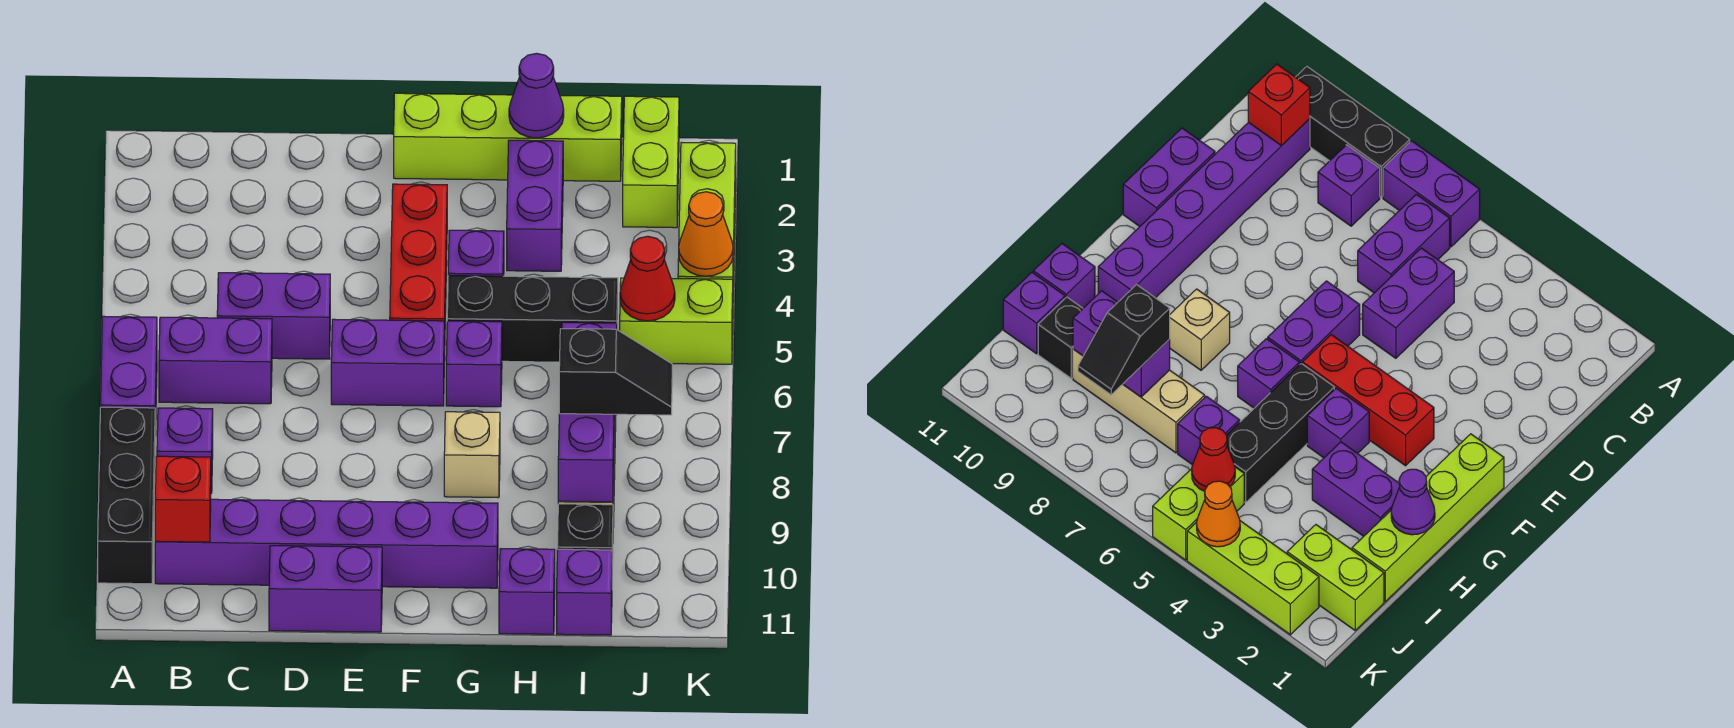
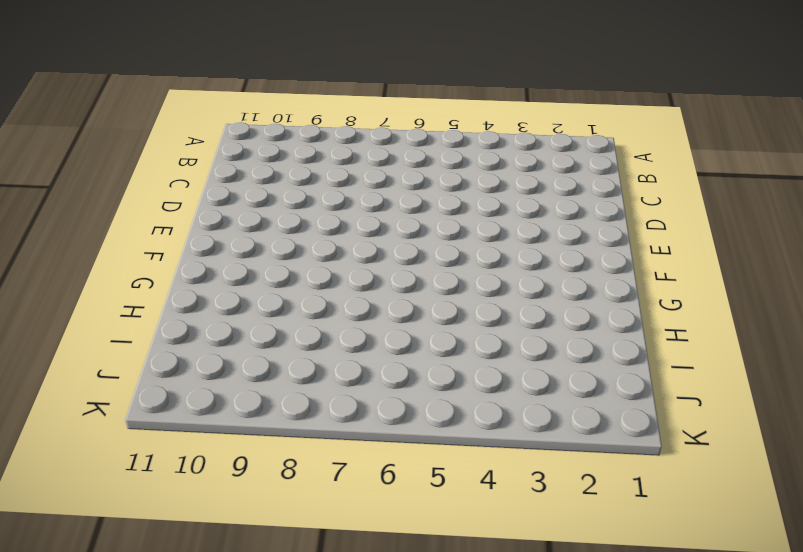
none -> purple 1x2 brick [101,316,157,436]
none -> black 1x3 brick [98,407,155,584]
none -> purple 1x2 brick [159,317,272,404]

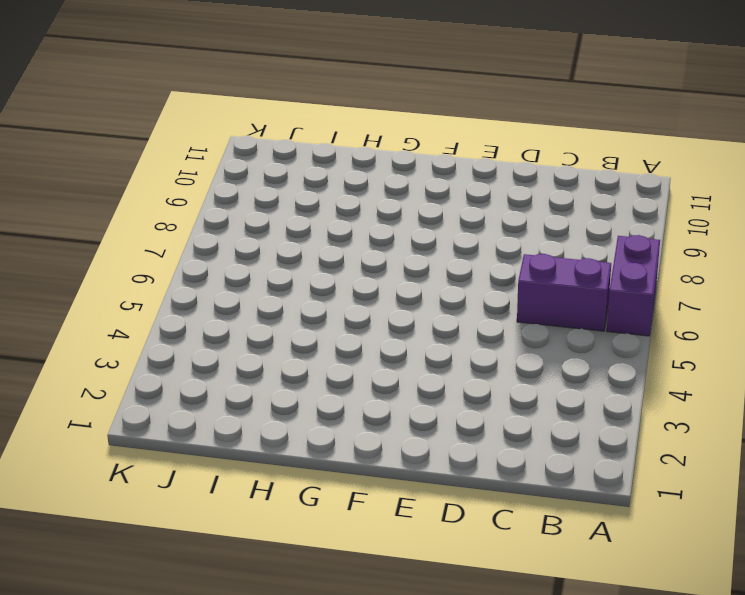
none -> black 1x3 brick [98,407,155,584]
none -> purple 1x1 brick [157,408,213,493]
none -> purple 1x6 brick [155,499,498,588]

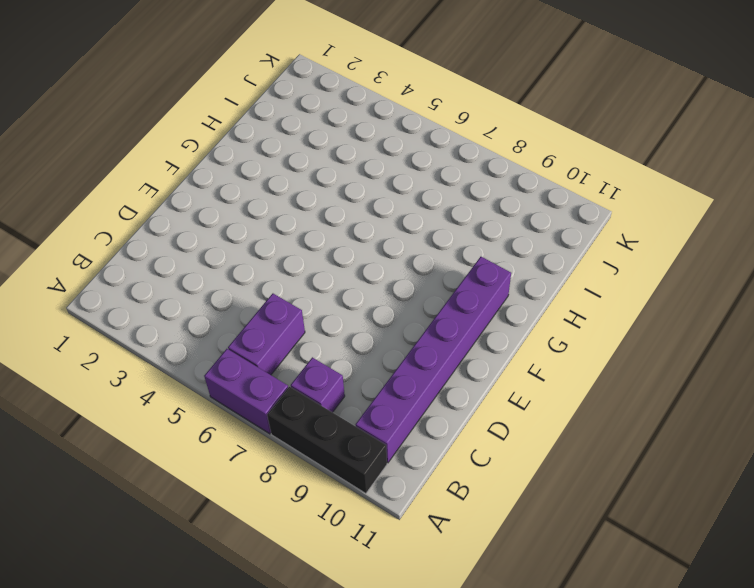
none -> purple 1x2 brick [217,273,330,359]
none -> purple 1x2 brick [269,546,382,632]
none -> purple 1x2 brick [331,319,444,406]

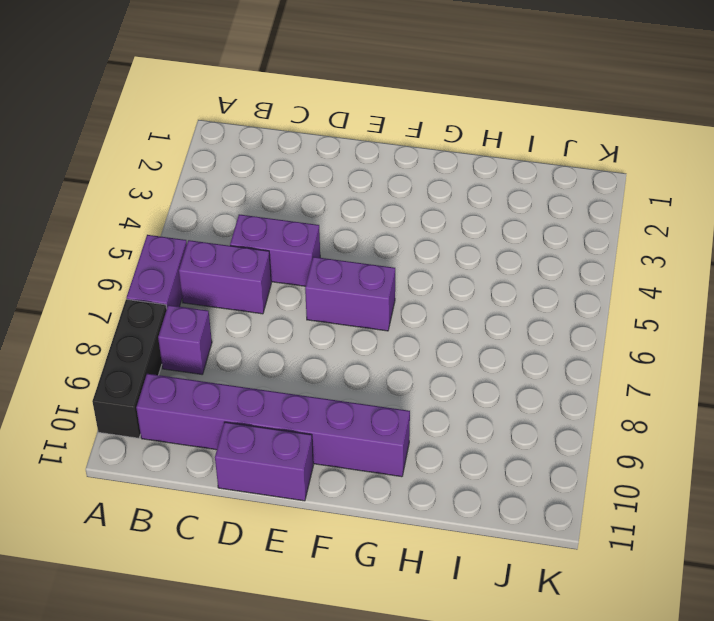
none -> lime 1x4 brick [394,93,622,181]
none -> red 1x3 brick [390,184,447,360]
none -> purple 1x1 brick [448,230,504,276]

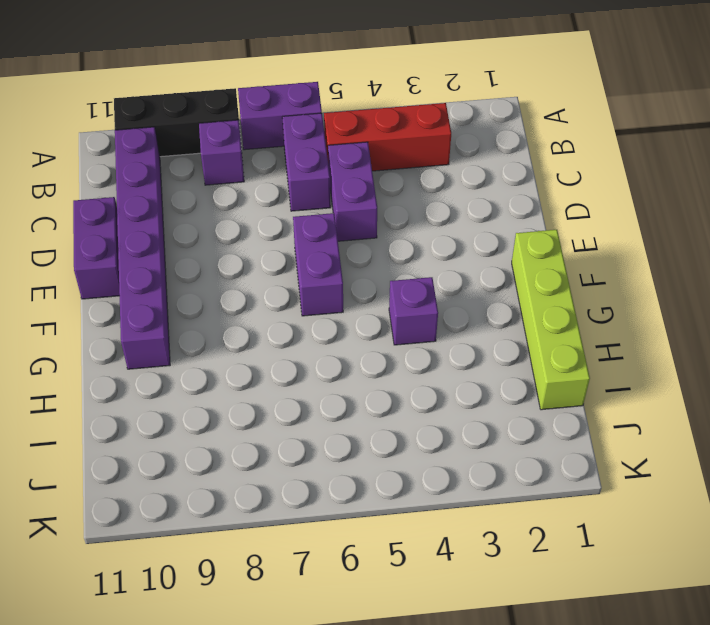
red 1x3 brick [324,103,451,171] -> red 1x3 brick moved to [390,184,447,360]
none -> black 1x3 brick [447,276,618,362]
none -> purple 1x1 brick [446,321,502,407]
none -> tan 1x1 brick [444,412,500,498]

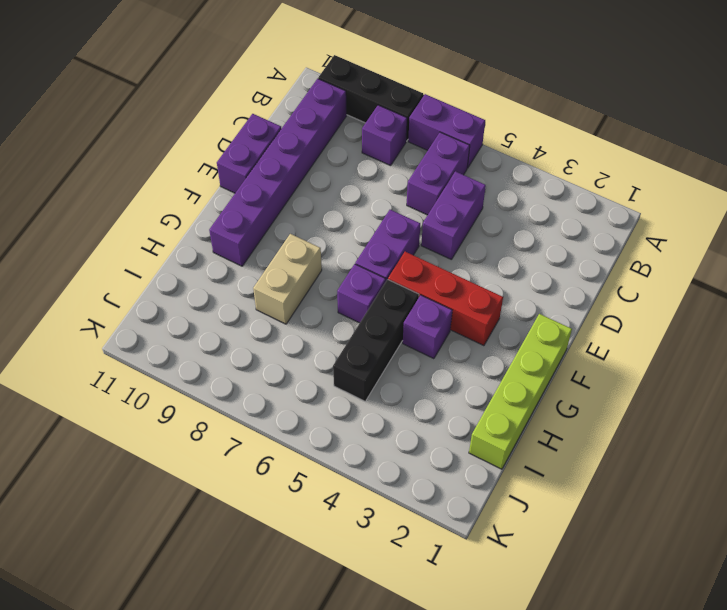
tan 1x2 brick [253,234,322,324] -> tan 1x1 brick [444,412,500,498]
none -> purple 1x2 brick [507,140,563,271]
none -> purple 1x1 brick [499,549,555,634]
none -> purple 1x1 brick [1178,396,1240,465]

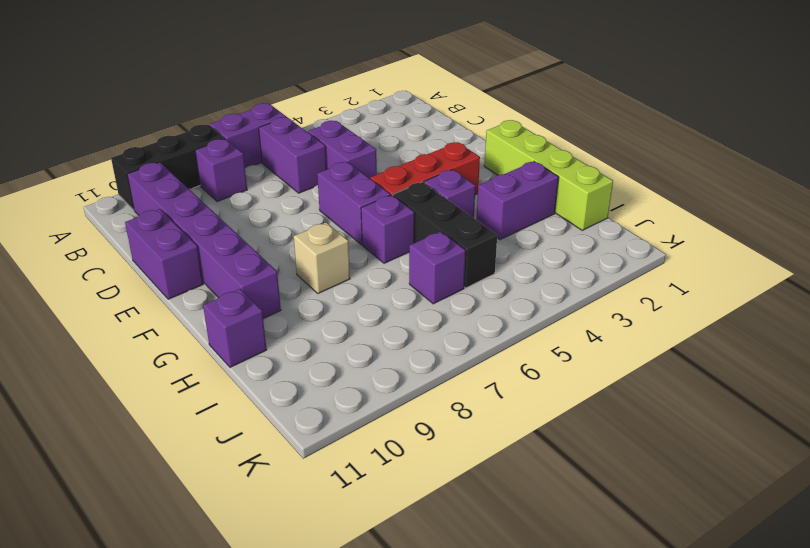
none -> tan 1x3 brick [1073,349,1205,453]
none -> black 1x1 brick [557,504,613,575]
none -> purple 1x1 brick [557,549,612,635]

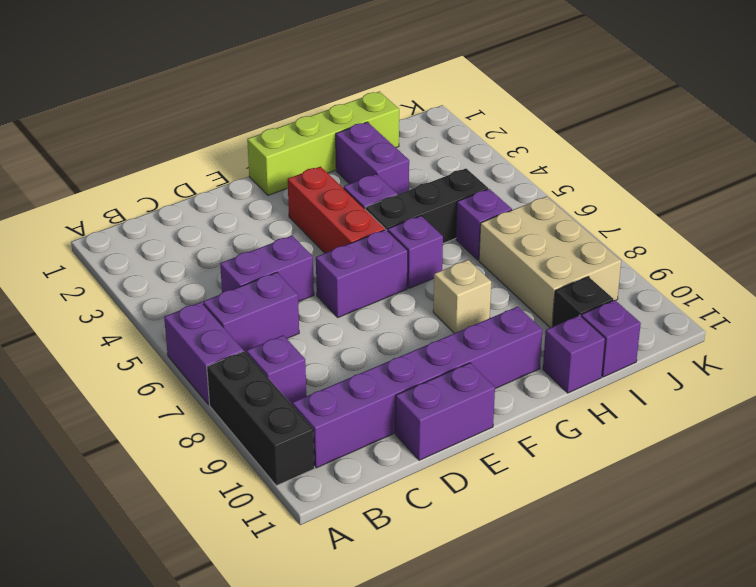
tan 2x3 brick [479,196,621,328] -> tan 1x3 brick [1073,349,1205,453]
none -> lime 1x2 brick [623,96,679,228]
none -> lime 1x2 brick [620,278,733,364]
none -> lime 1x3 brick [678,142,736,287]

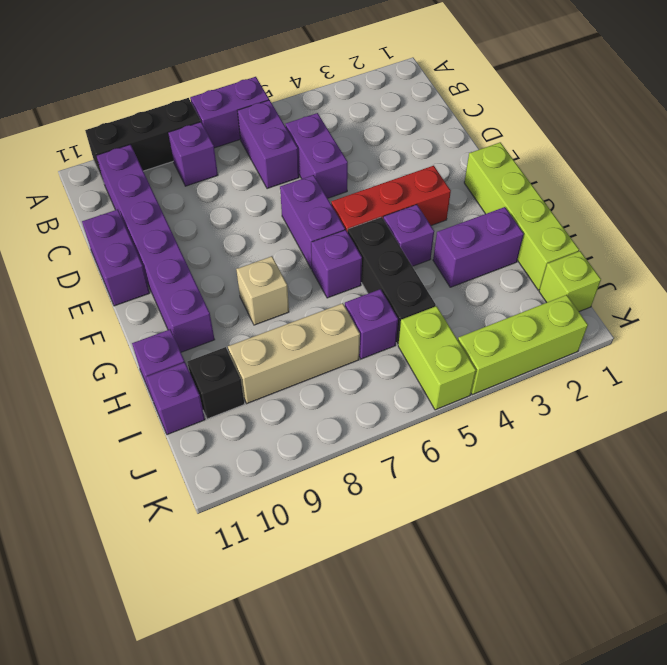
lime 1x1 brick [539,251,601,312] -> lime 1x2 brick [623,96,679,228]
none -> red 1x1 brick [155,456,211,542]
none -> purple 1x1 cone [509,53,564,138]
none -> purple 1x2 brick [558,414,615,502]

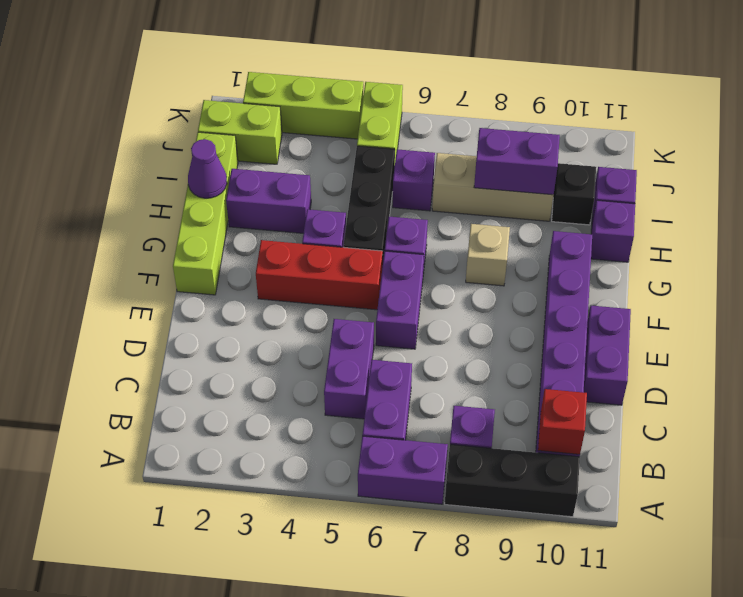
none -> red 1x1 cone [620,236,675,321]
none -> orange 1x1 cone [679,192,733,276]
none -> black 1x2 slope [559,329,672,415]

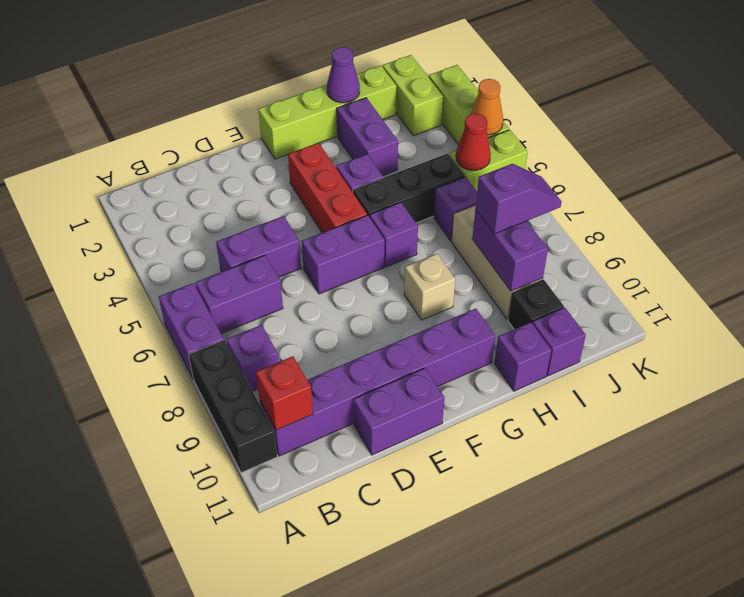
purple 1x2 slope [475,164,562,234] -> black 1x2 slope [559,329,672,415]

